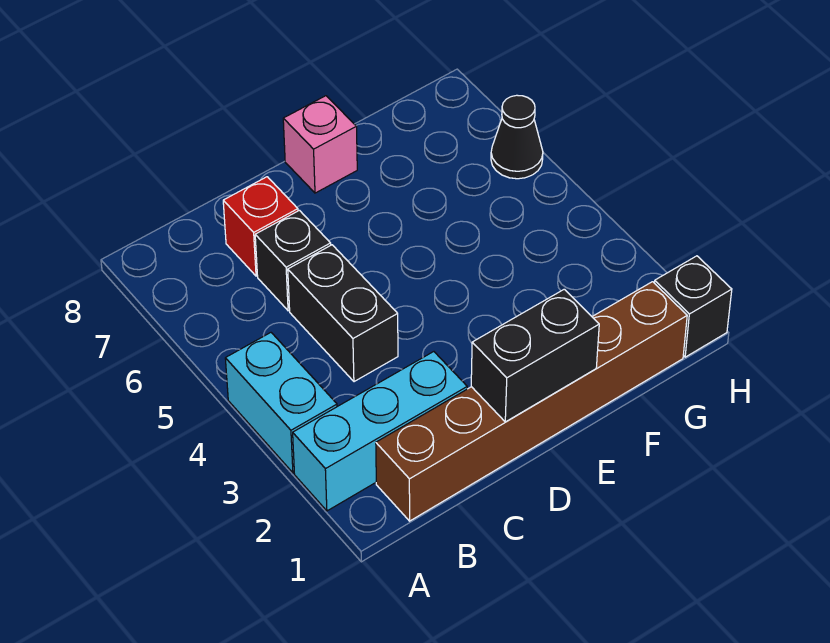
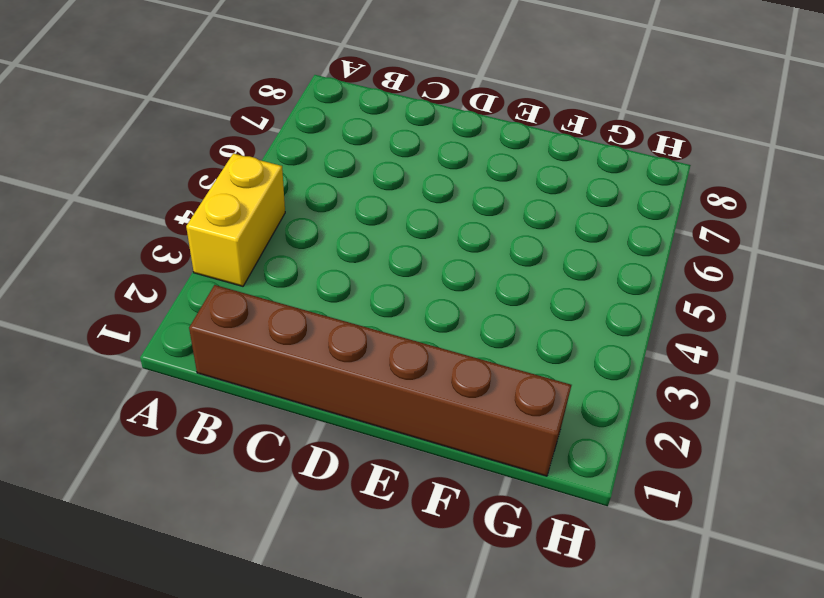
yellow 1x2 brick [186,153,285,286] -> cyan 1x2 brick [225,333,337,473]
none -> cyan 1x3 brick [293,352,467,511]
none -> black 1x2 brick [288,245,398,382]

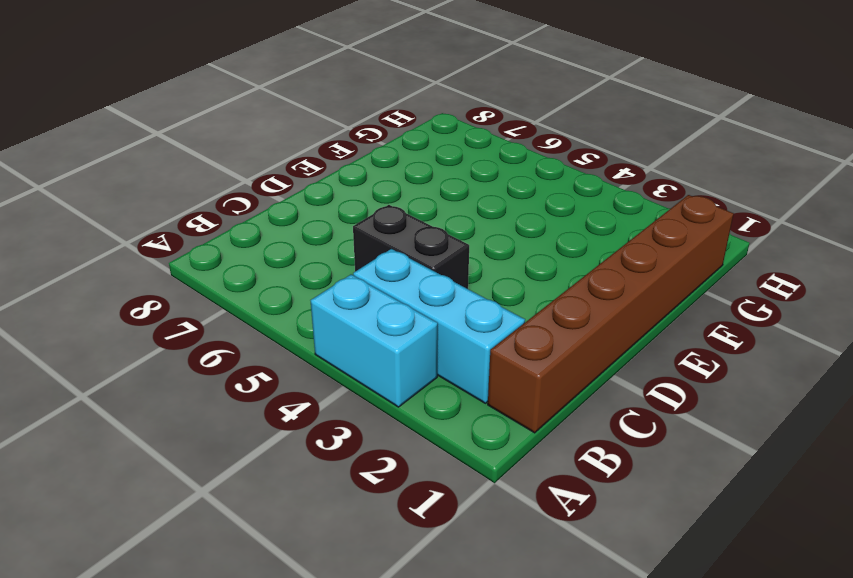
cyan 1x3 brick [353,249,525,403] -> cyan 1x3 brick turned to [293,352,467,511]
none -> black 1x1 brick [255,210,331,311]
none -> red 1x1 brick [223,177,298,276]

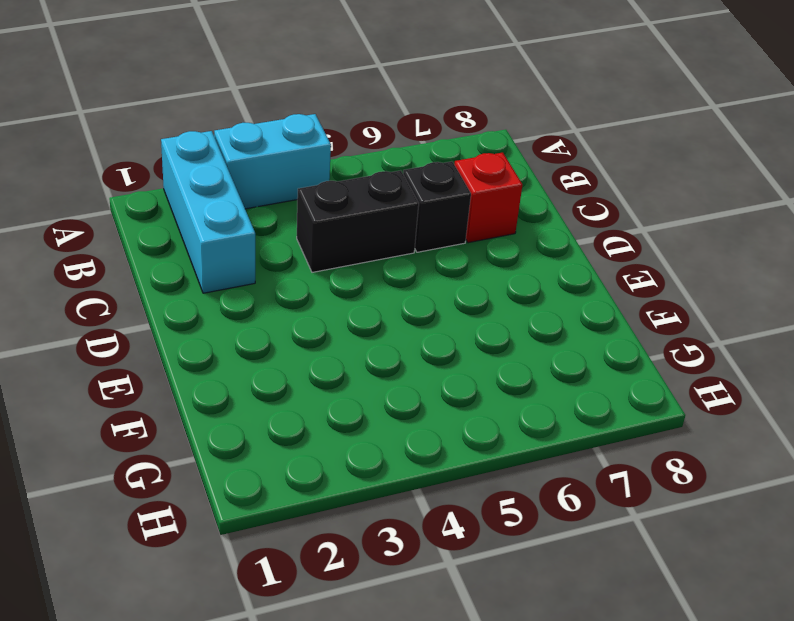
none -> brown 1x6 brick [376,282,687,521]
none -> pink 1x1 brick [283,96,357,193]

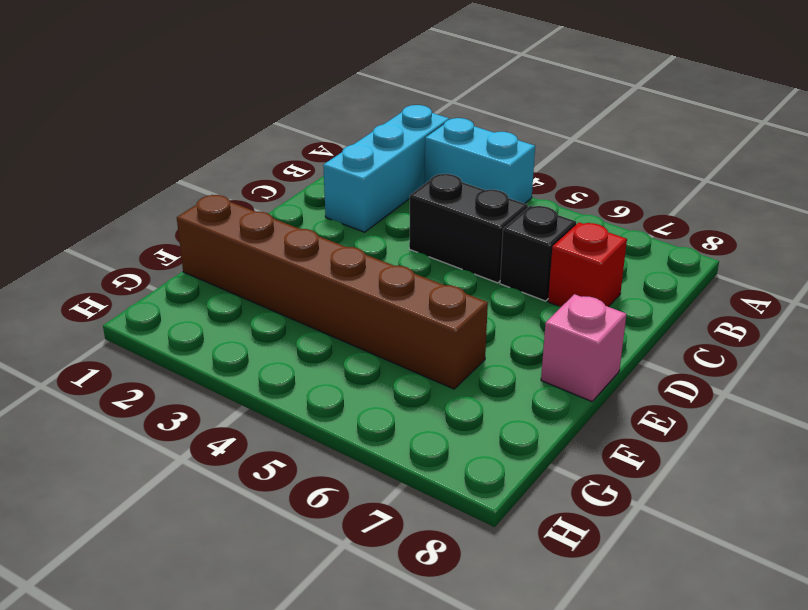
brown 1x6 brick [177,195,488,389] -> brown 1x6 brick turned to [376,282,687,521]
none -> black 1x1 brick [655,256,732,357]
none -> black 1x1 cone [491,95,543,179]

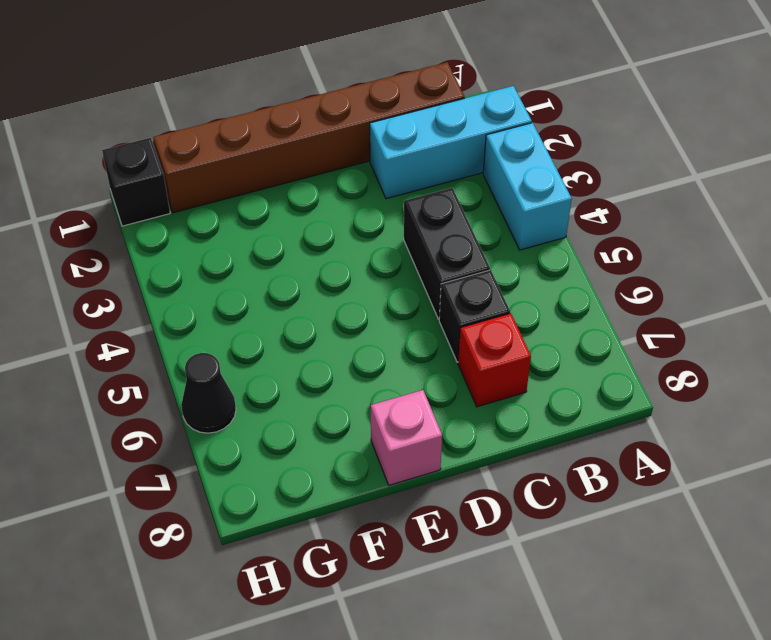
none -> black 1x2 brick [471,289,599,422]

